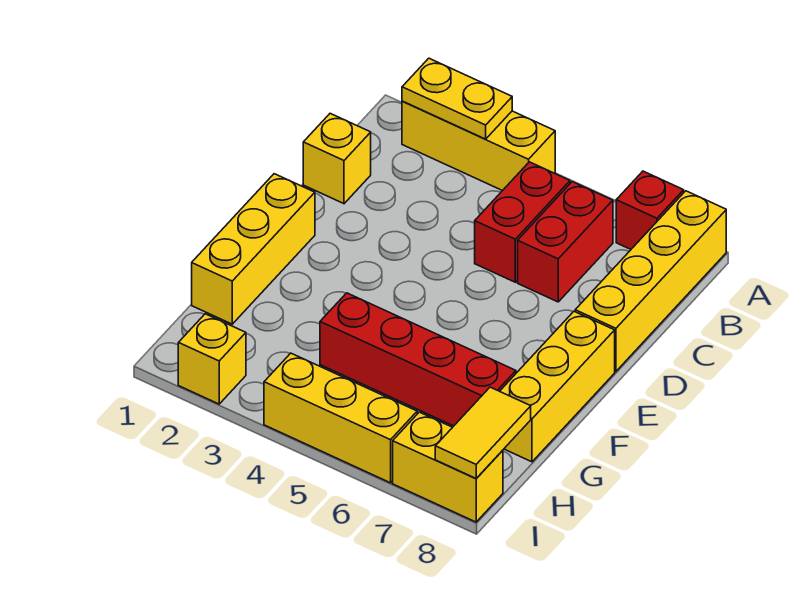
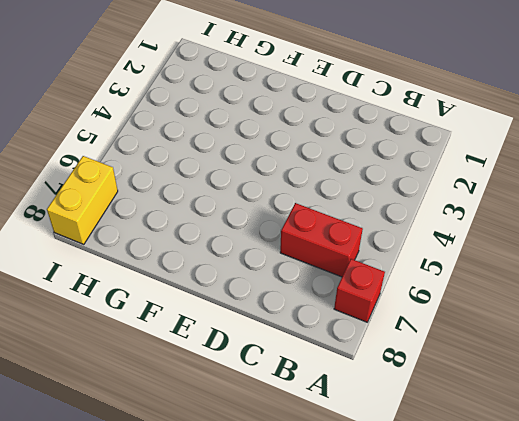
none -> yellow 1x3 brick [402,101,555,191]
none -> yellow 1x4 brick [575,191,726,371]
none -> red 1x2 brick [475,162,570,282]

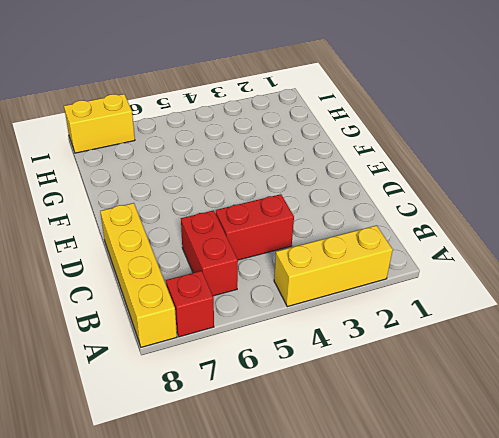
red 1x2 brick [216,194,294,260] -> red 1x2 brick turned to [475,162,570,282]
none -> yellow 1x1 brick [303,114,371,204]
none -> yellow 1x3 brick [192,174,315,324]
none -> yellow 1x3 brick [500,311,615,462]

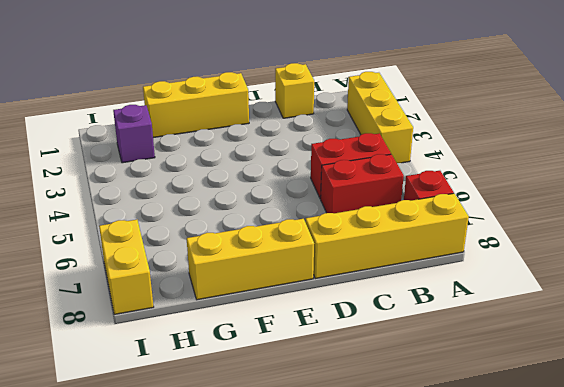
purple 1x1 brick [113,105,155,163] -> none
none -> red 1x4 brick [320,293,516,426]
none -> yellow 1x1 brick [178,314,246,404]
none -> yellow 1x3 brick [264,353,417,483]

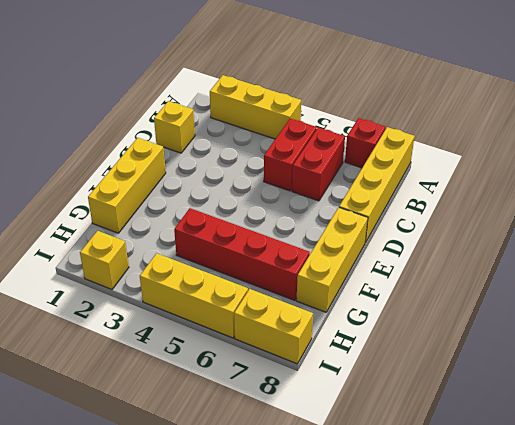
none -> yellow 1x2 plate [402,58,512,139]
none -> yellow 1x2 tile [435,387,531,479]

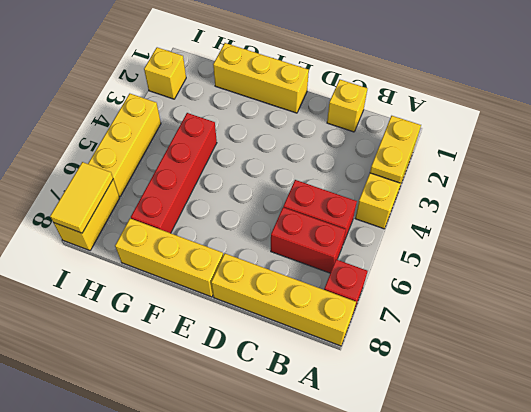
yellow 1x2 tile [50,162,113,233] -> yellow 1x2 tile turned to [435,387,531,479]

